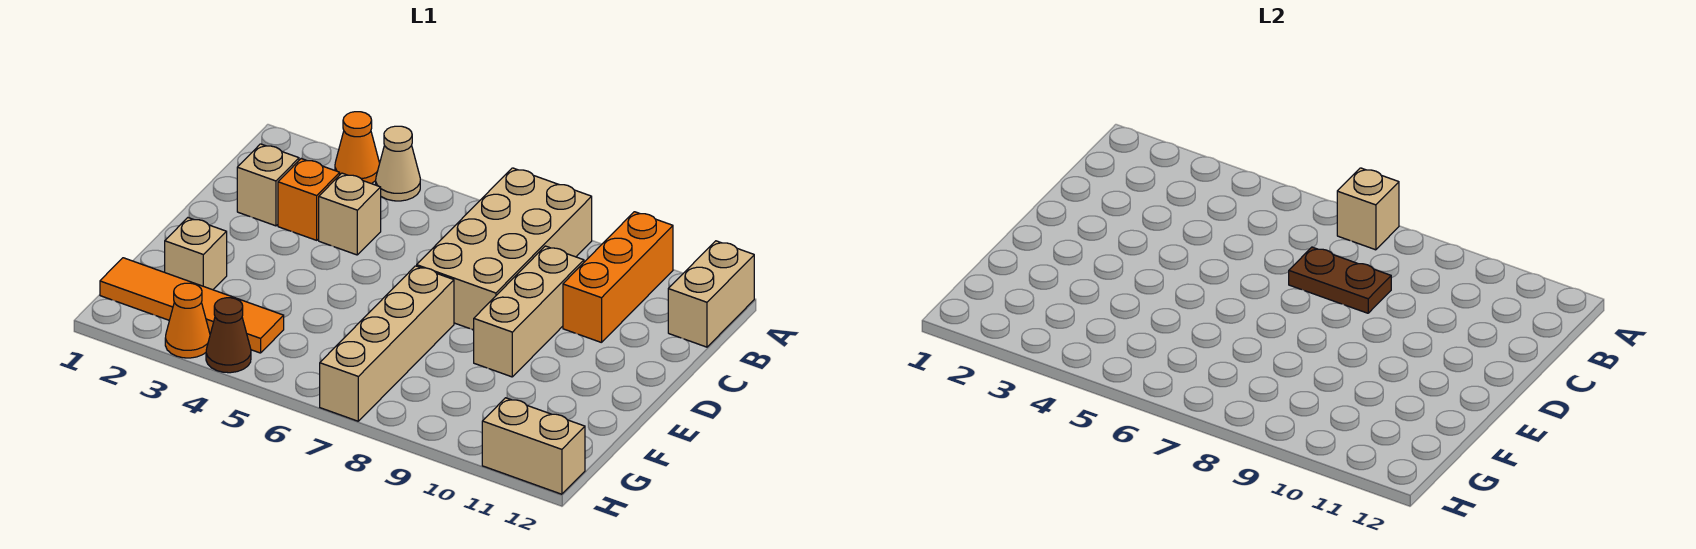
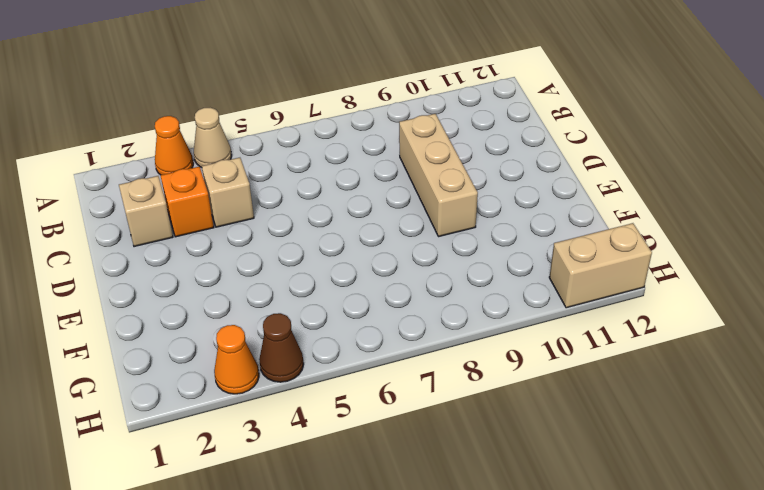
none -> tan 2x4 brick [417,168,592,330]
none -> orange 1x3 brick [563,212,673,343]
none -> tan 1x2 brick [668,241,754,347]

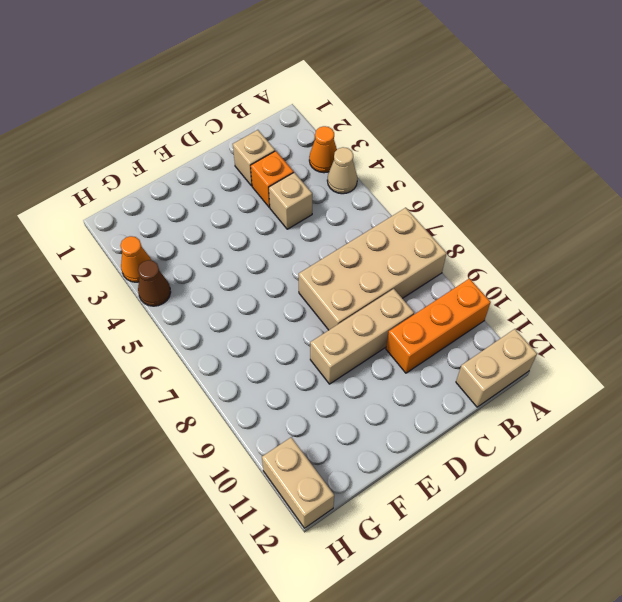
none -> tan 1x4 brick [320,266,454,421]
none -> tan 1x1 brick [165,218,227,290]
none -> orange 1x4 tile [100,258,284,353]

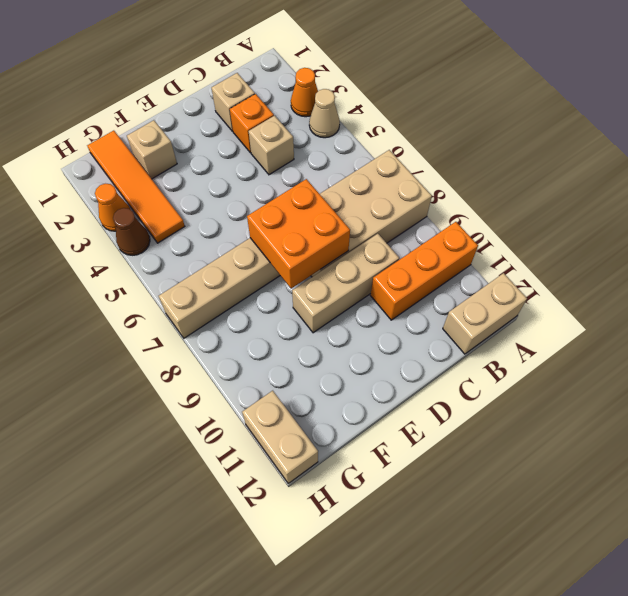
orange 2x2 brick [247,179,350,288] -> none
none -> tan 1x1 brick [1337,168,1399,250]
none -> brown 1x2 plate [1289,247,1391,313]

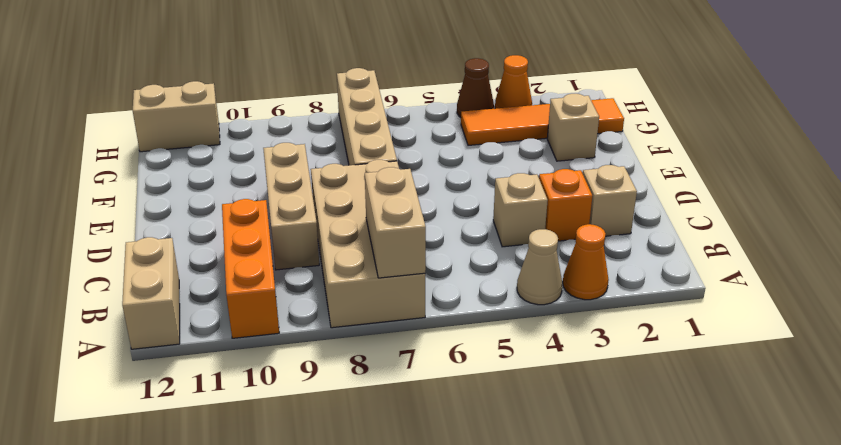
tan 1x2 brick [365,167,426,278] -> tan 1x1 brick [1337,168,1399,250]
none -> brown 1x2 plate [1289,247,1391,313]

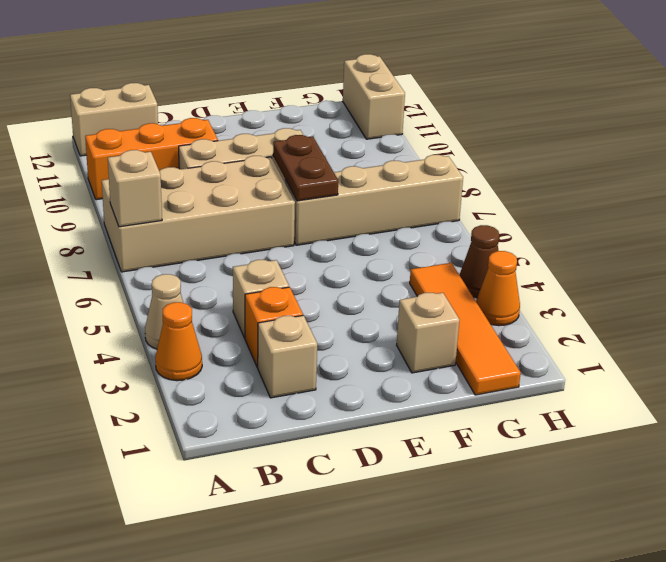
brown 1x2 plate [273,135,338,201] -> brown 1x2 plate moved to [1289,247,1391,313]

